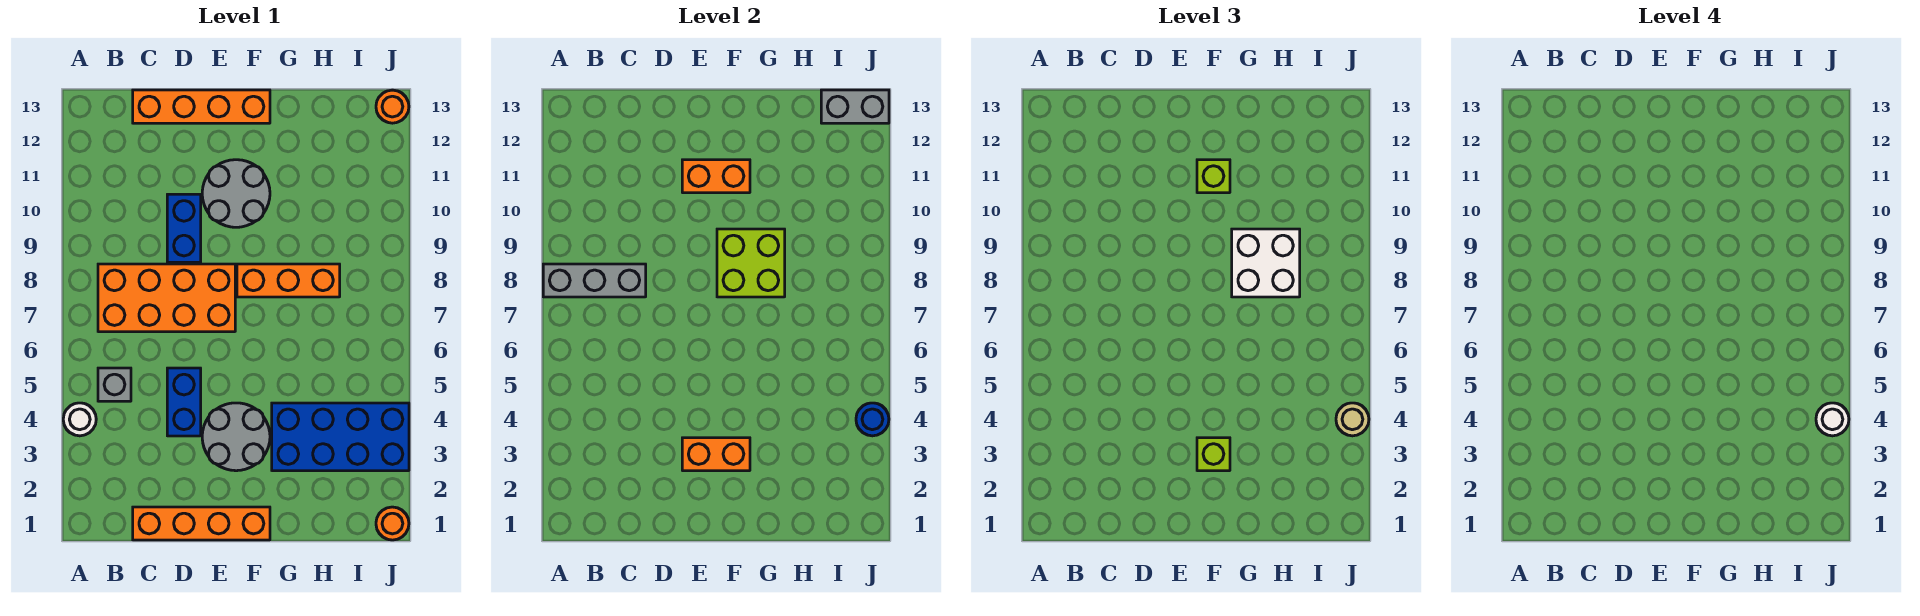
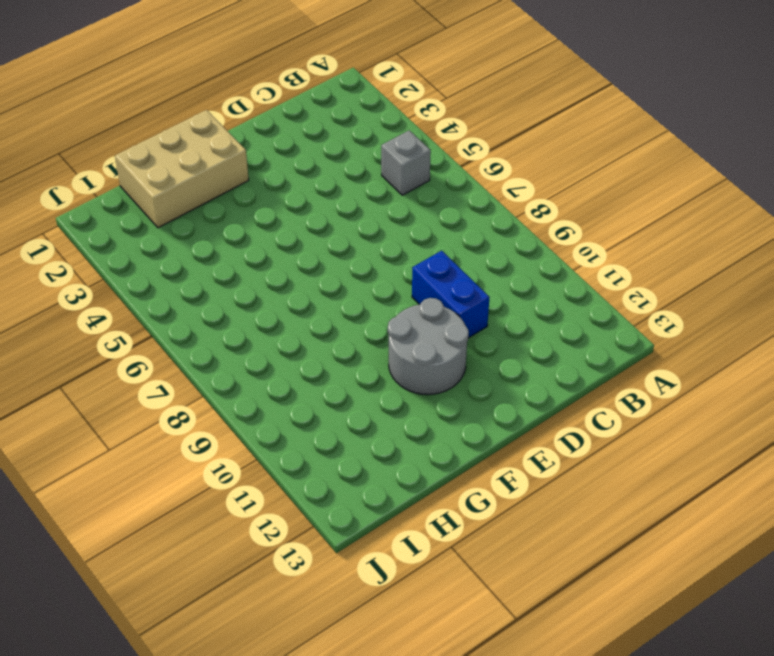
tan 2x3 brick [115,110,249,228] -> orange 1x4 brick [133,507,270,540]
none -> white 1x1 round brick [63,403,96,436]
none -> orange 2x4 brick [98,264,235,332]
none -> orange 1x4 brick [133,90,270,123]

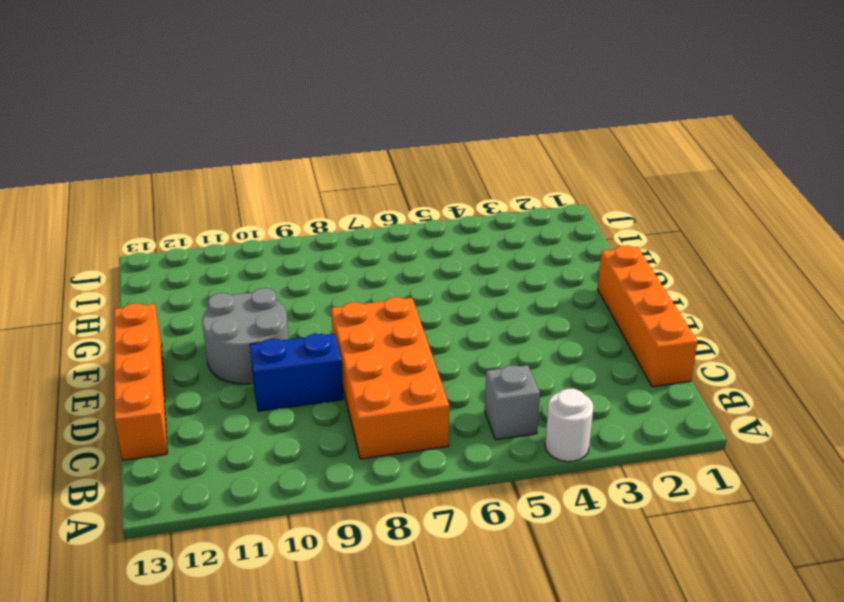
none -> blue 1x2 brick [167,368,201,436]
none -> grey 2x2 round brick [202,403,270,471]
none -> orange 1x3 brick [237,264,340,297]

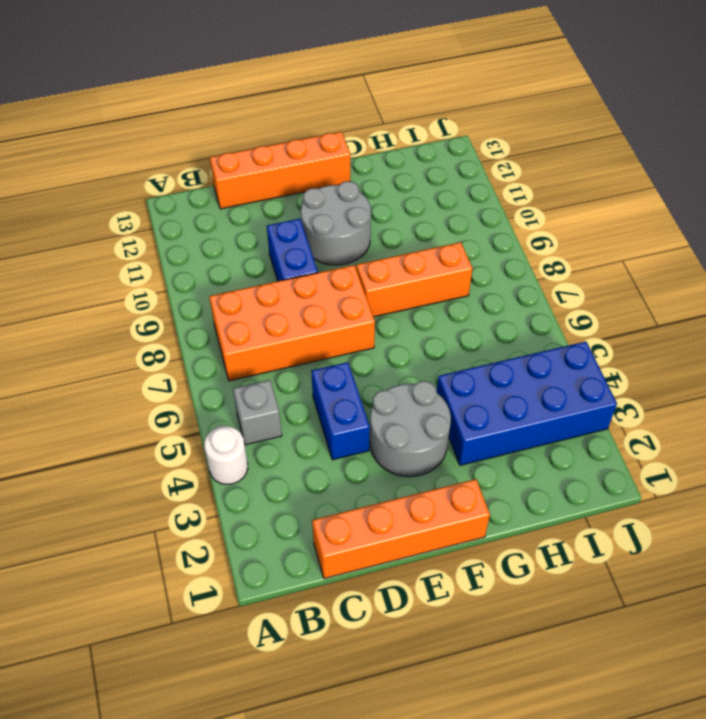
none -> orange 1x1 round brick [376,507,409,540]
none -> orange 1x1 round brick [376,90,409,123]
none -> grey 1x3 brick [543,264,646,297]

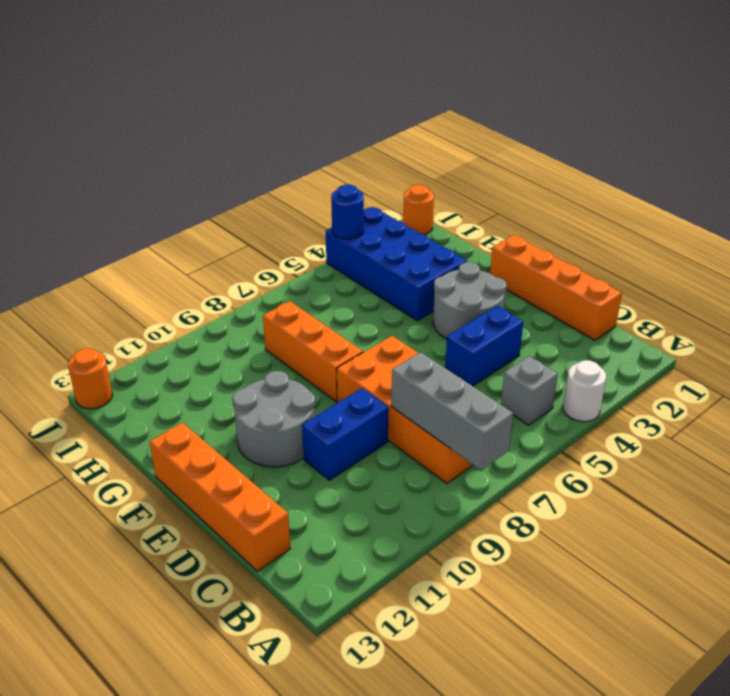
none -> orange 1x2 brick [682,438,750,471]
none -> orange 1x2 brick [682,160,750,193]
none -> lime 2x2 brick [717,229,785,297]

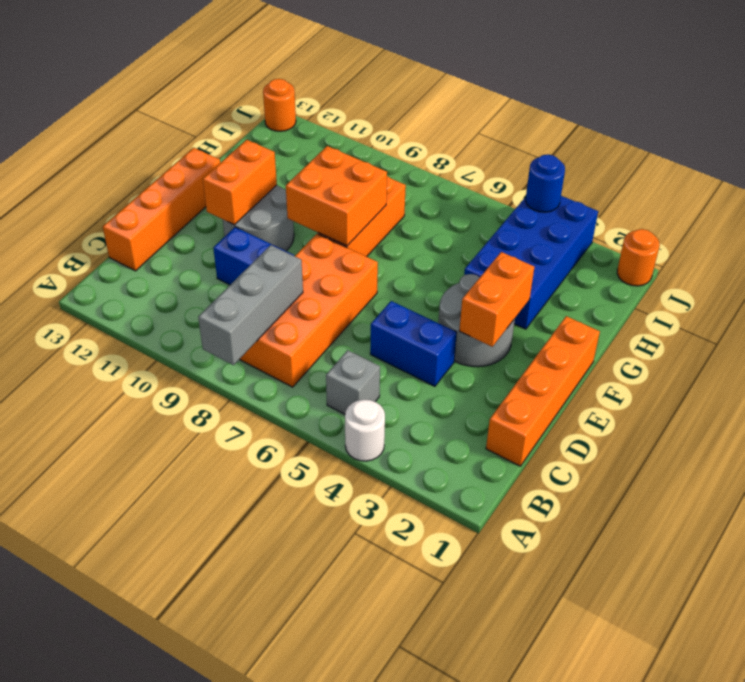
orange 2x2 brick [286,146,387,246] -> lime 2x2 brick [717,229,785,297]
none -> grey 1x2 brick [821,90,889,123]
none -> lime 1x1 brick [1197,438,1230,471]
none -> lime 1x1 brick [1197,160,1230,193]

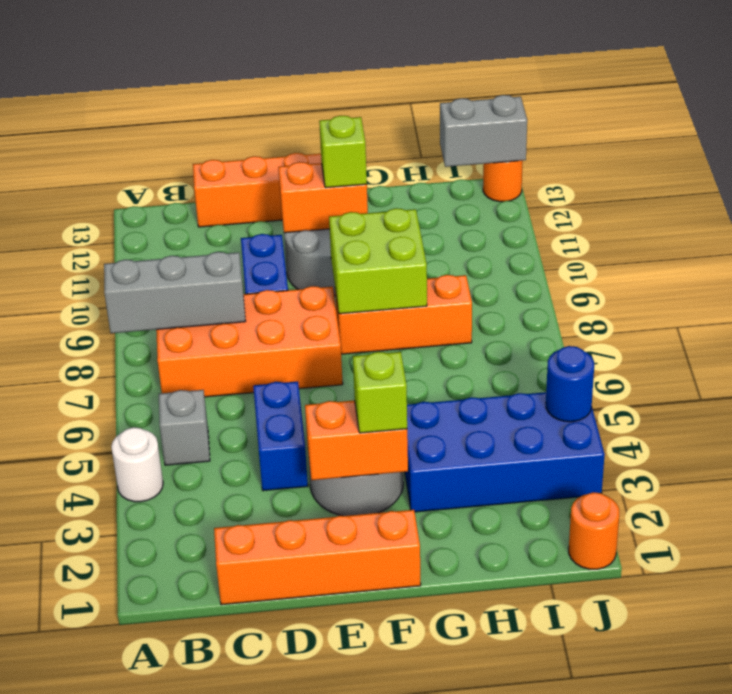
none -> white 2x2 brick [1232,229,1300,297]
none -> tan 1x1 round brick [1336,403,1369,436]
none -> white 1x1 round brick [1816,403,1849,436]

